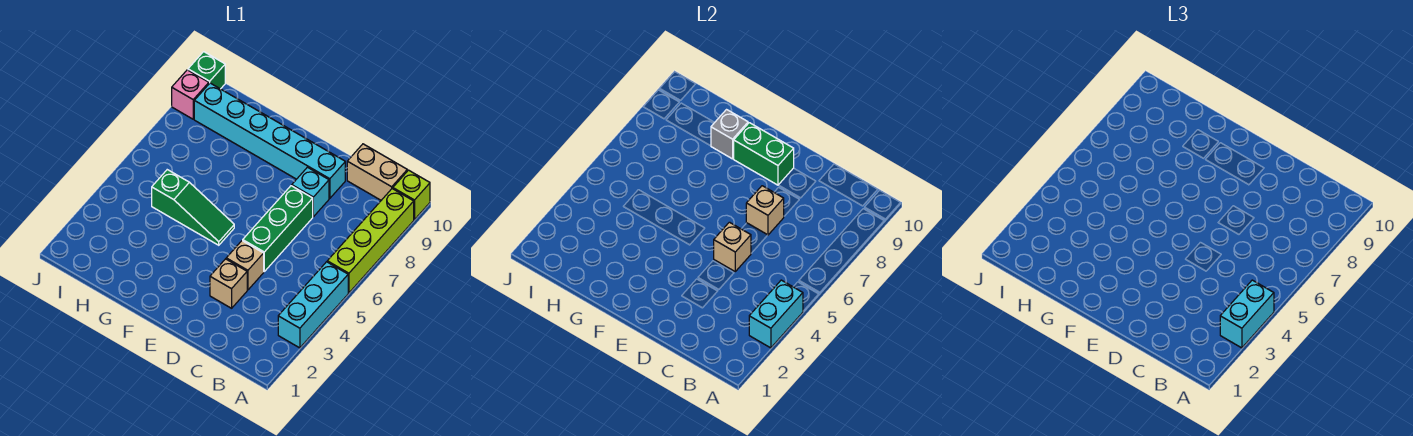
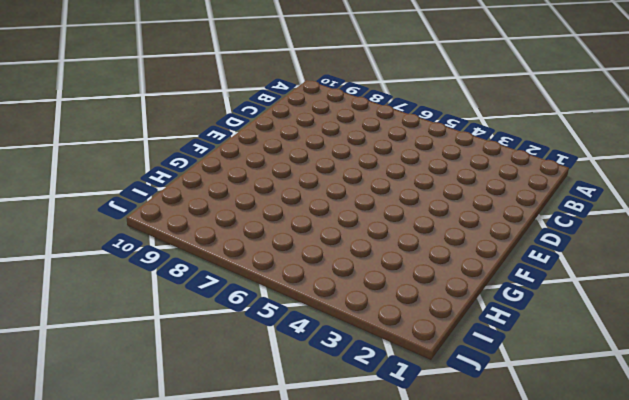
none -> cyan 1x3 brick [278,262,348,348]
none -> lime 1x4 brick [327,189,414,293]
none -> lime 1x1 brick [393,170,430,220]

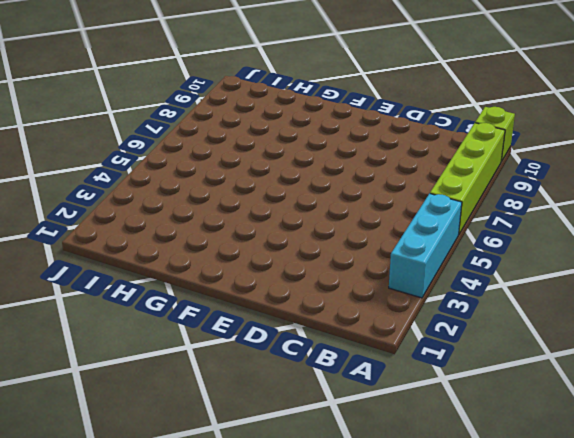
none -> tan 1x2 brick [347,144,407,200]
none -> tan 1x1 brick [210,259,247,308]
none -> tan 1x1 brick [226,241,264,290]

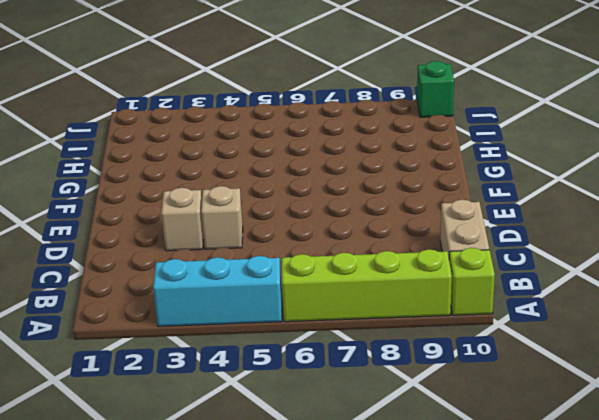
none -> green 1x3 brick [243,186,313,271]
none -> cyan 1x1 brick [292,167,329,217]
none -> cyan 1x6 brick [194,83,345,198]

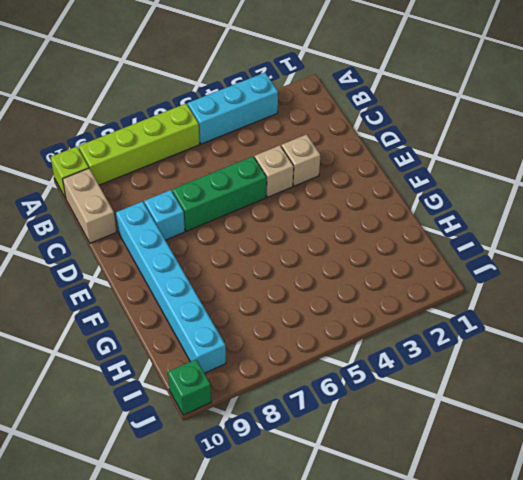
none -> green 1x3 slope [152,170,234,245]
none -> pink 1x1 brick [172,70,209,119]
none -> cyan 1x2 brick [749,280,803,348]

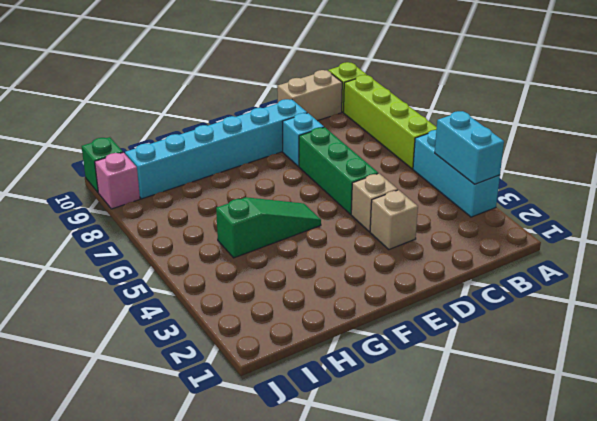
none -> tan 1x1 brick [714,222,751,271]
none -> tan 1x1 brick [746,186,784,235]
none -> green 1x2 brick [734,123,794,185]

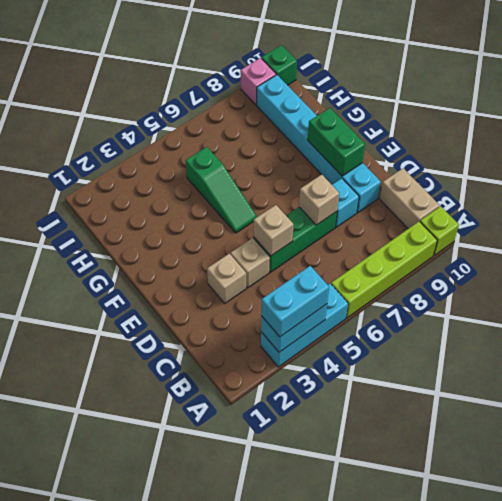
none -> grey 1x1 brick [711,110,748,159]

